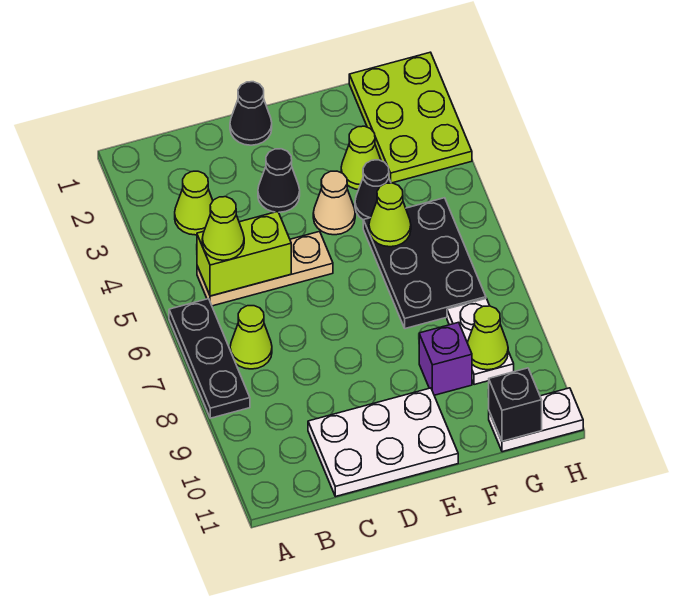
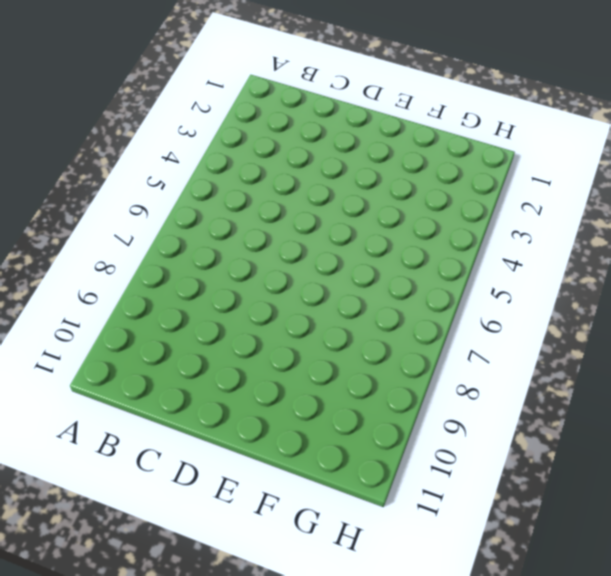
none -> black 1x3 plate [169,299,250,418]
none -> lime 1x1 cone [175,171,213,235]
none -> tan 1x3 plate [197,231,333,306]

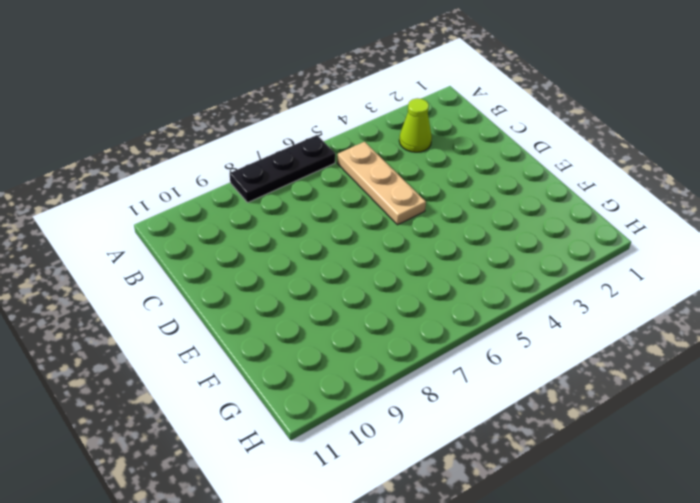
none -> lime 1x1 cone [230,306,272,369]
none -> white 2x3 plate [308,388,458,497]
none -> black 1x1 cone [230,82,272,145]

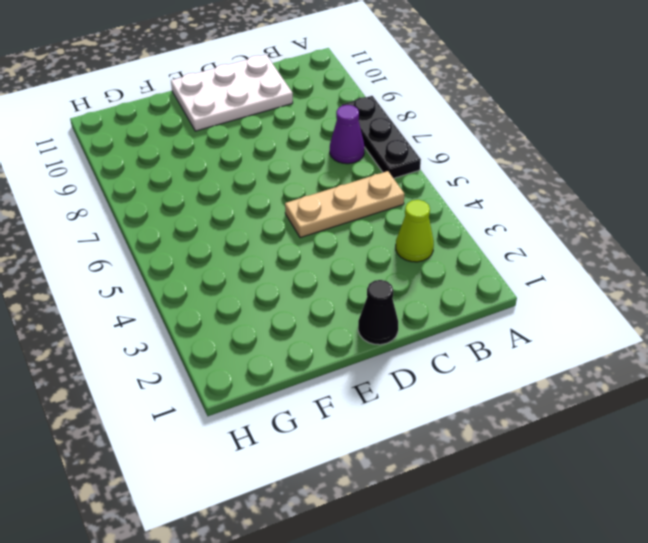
purple 1x1 cone [330,105,364,164] -> lime 1x1 cone [230,306,272,369]
none -> black 1x1 cone [258,149,300,212]
none -> tan 1x1 cone [313,171,355,235]
none -> lime 1x1 cone [341,126,381,190]

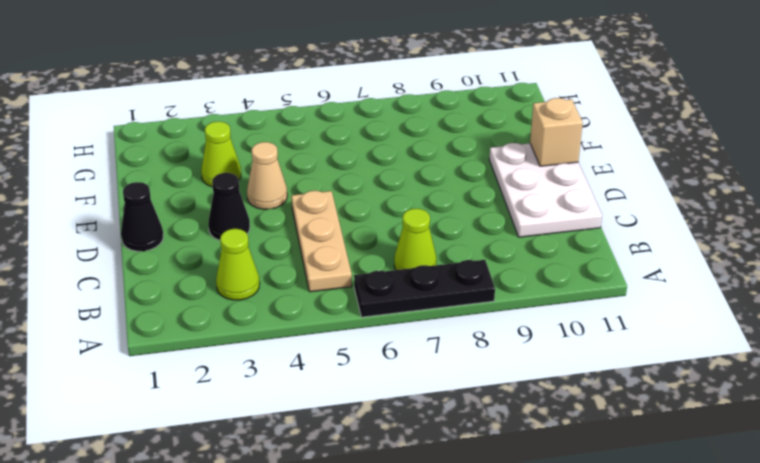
tan 1x1 brick [530,98,583,166] -> none
none -> black 1x1 cone [355,160,391,220]
none -> black 2x3 plate [363,198,486,329]
none -> purple 1x1 brick [419,322,472,395]

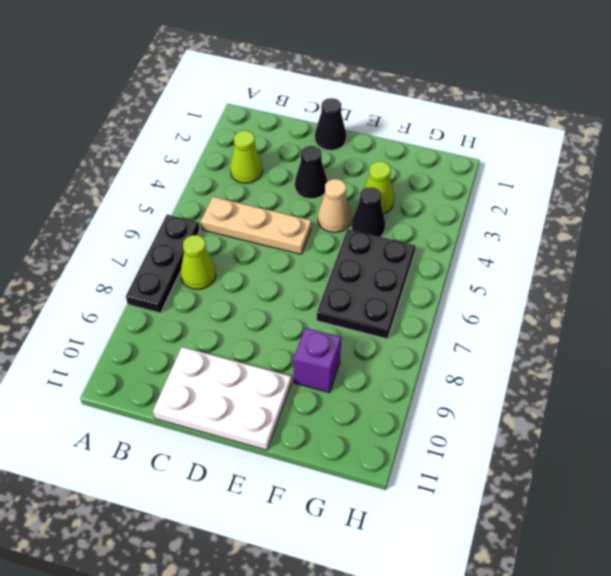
none -> lime 2x3 plate [349,52,472,183]
none -> white 1x2 plate [447,299,514,385]
none -> white 1x2 plate [489,388,583,452]

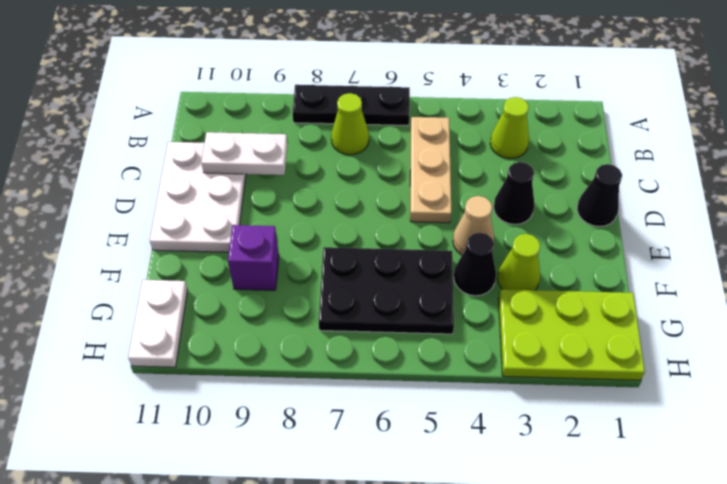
white 1x2 plate [202,132,287,175] -> white 1x2 plate moved to [447,299,514,385]
none -> lime 1x2 brick [197,212,291,296]
none -> lime 1x1 cone [369,183,411,247]
none -> lime 1x1 cone [467,306,508,370]

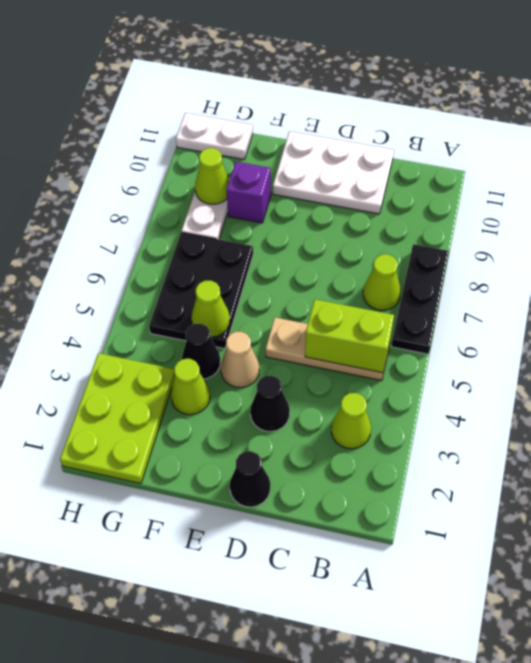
none -> black 1x1 brick [488,368,542,441]
none -> lime 1x1 cone [202,197,244,260]

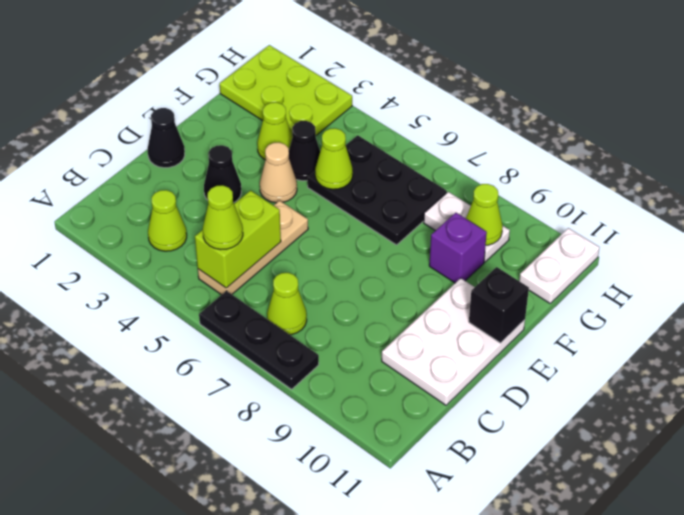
black 1x1 brick [469,267,529,343] -> black 1x1 brick moved to [488,368,542,441]

